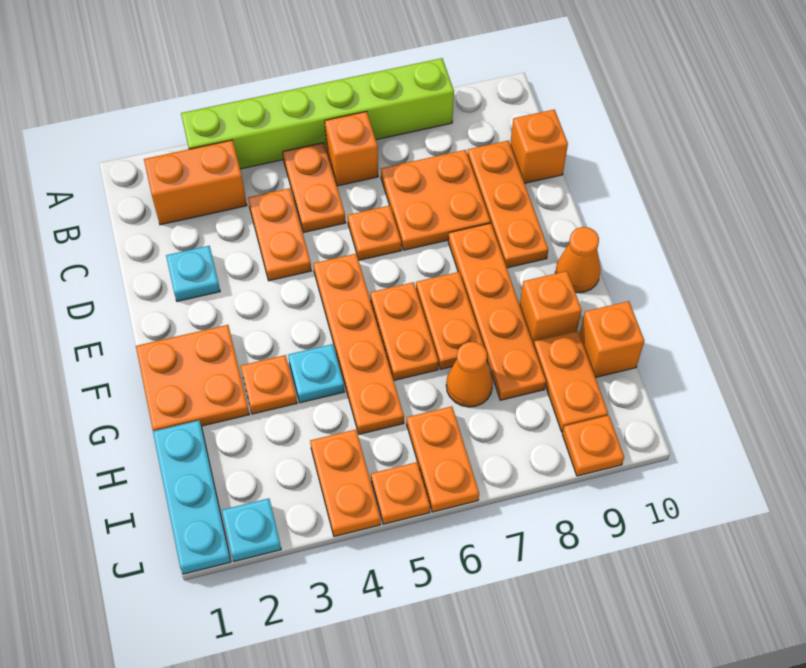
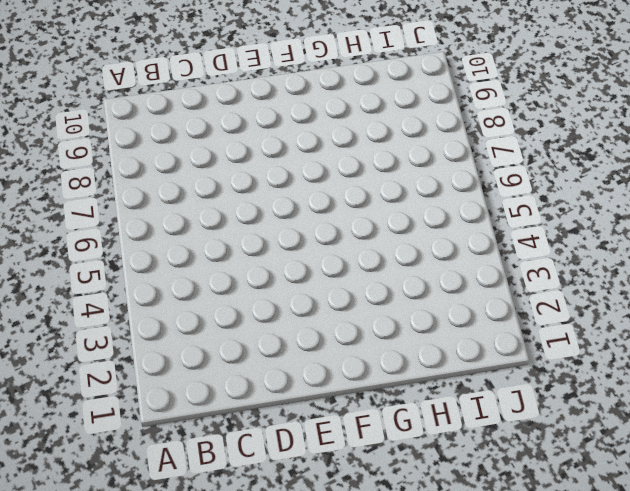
none -> lime 1x6 brick [181,58,454,169]
none -> orange 1x2 brick [144,140,247,225]
none -> orange 1x2 plate [283,143,346,232]

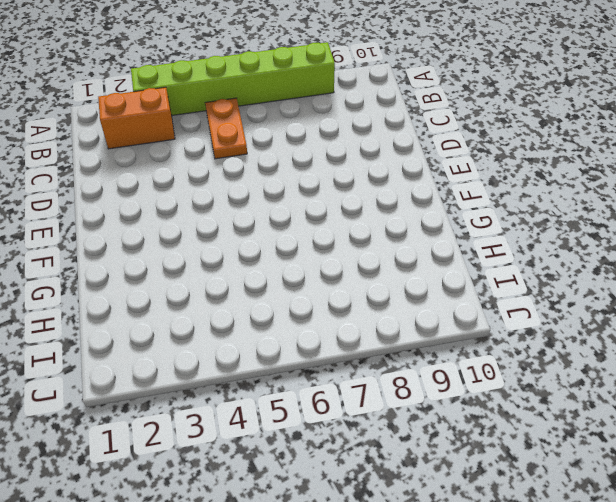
none -> orange 1x1 brick [325,111,378,186]
none -> orange 1x2 plate [248,188,311,281]
none -> orange 2x2 plate [381,150,490,250]

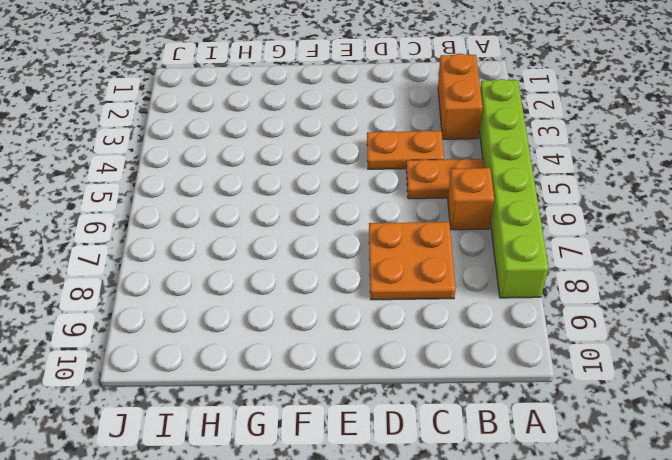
none -> orange 1x3 plate [467,140,548,268]
none -> orange 1x1 brick [510,109,568,183]
none -> cyan 1x1 plate [166,246,220,301]

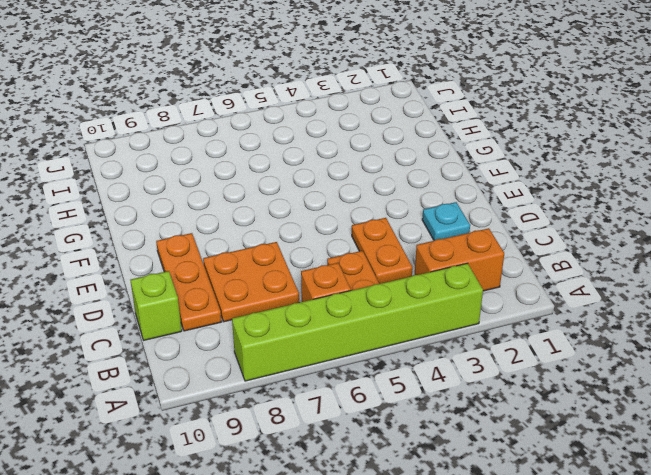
lime 1x1 brick [131,271,182,340] -> orange 1x1 brick [510,109,568,183]
none -> orange 1x1 plate [348,206,401,260]
none -> orange 1x4 plate [313,253,404,434]
none -> orange 1x4 plate [448,223,546,400]

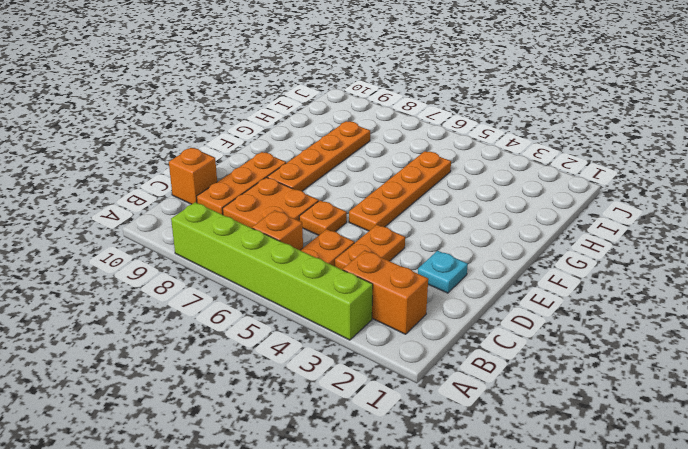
none -> orange 2x2 plate [136,325,249,431]
none -> orange 1x2 plate [370,282,438,380]
none -> orange 1x2 plate [416,272,484,369]

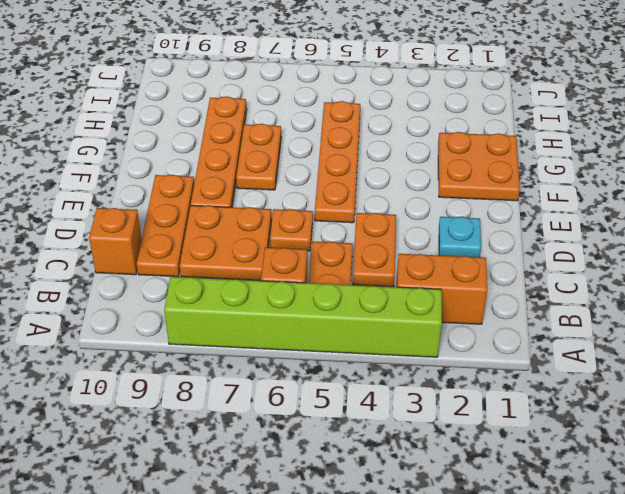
none -> orange 1x2 plate [370,282,438,380]
none -> orange 1x1 cone [555,227,601,293]
none -> orange 1x1 plate [241,355,297,414]

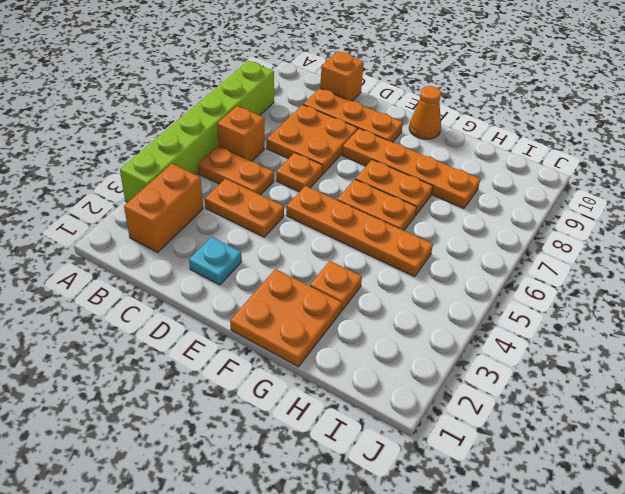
none -> cyan 1x1 plate [288,344,345,403]
none -> orange 1x1 brick [520,271,582,345]
none -> cyan 1x3 plate [153,420,231,574]

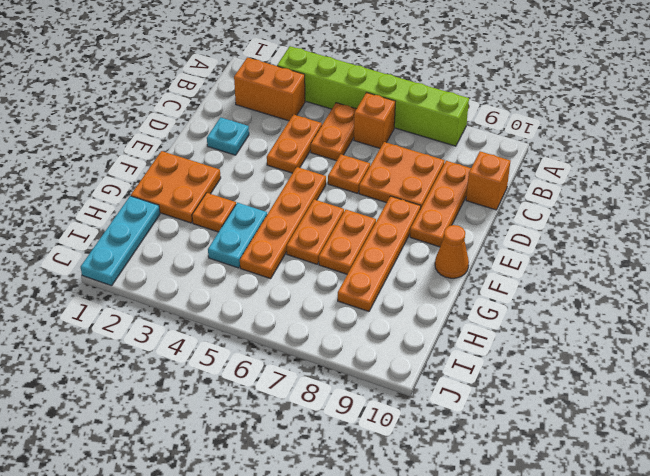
cyan 1x2 plate [208,203,267,268] -> cyan 1x1 plate [288,344,345,403]
none -> orange 1x1 brick [520,271,582,345]
none -> orange 1x1 cone [446,342,493,407]
none -> orange 1x2 plate [534,331,608,432]

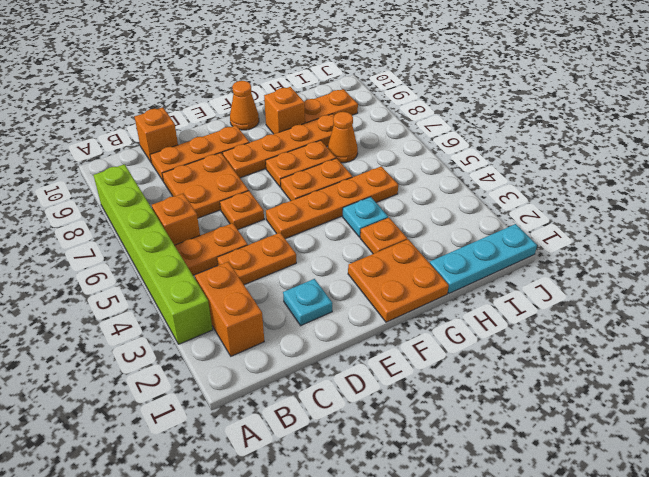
none -> orange 1x1 brick [580,301,644,377]
none -> orange 1x2 plate [310,429,381,537]
none -> orange 1x2 plate [407,406,479,512]

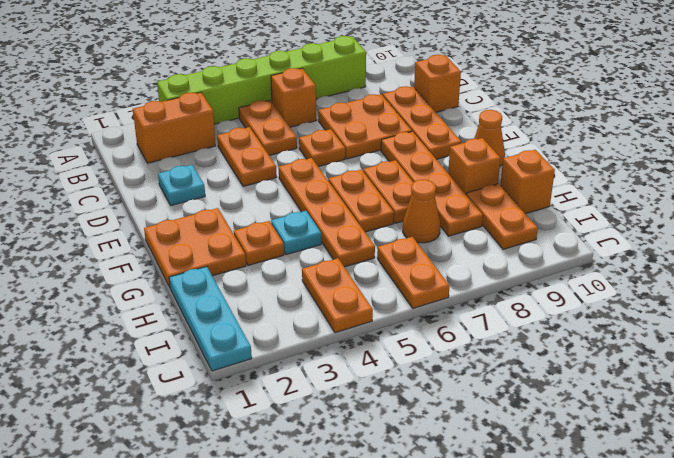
none -> cyan 1x1 plate [222,498,281,561]
none -> orange 1x1 plate [371,462,430,524]
none -> orange 1x1 plate [562,415,624,476]

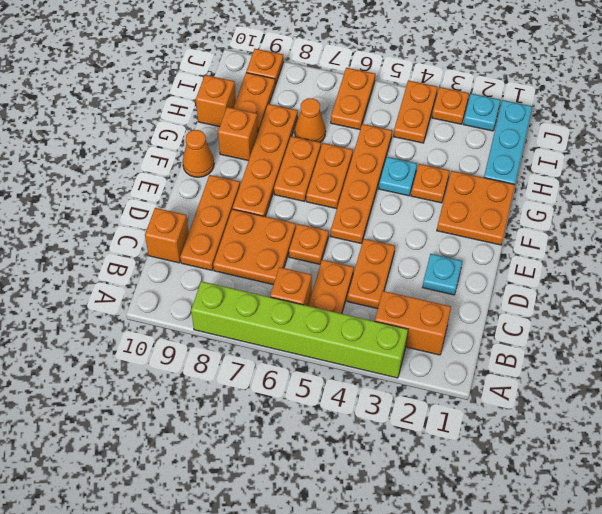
orange 1x1 plate [432,87,469,124] -> orange 1x1 plate moved to [371,462,430,524]

